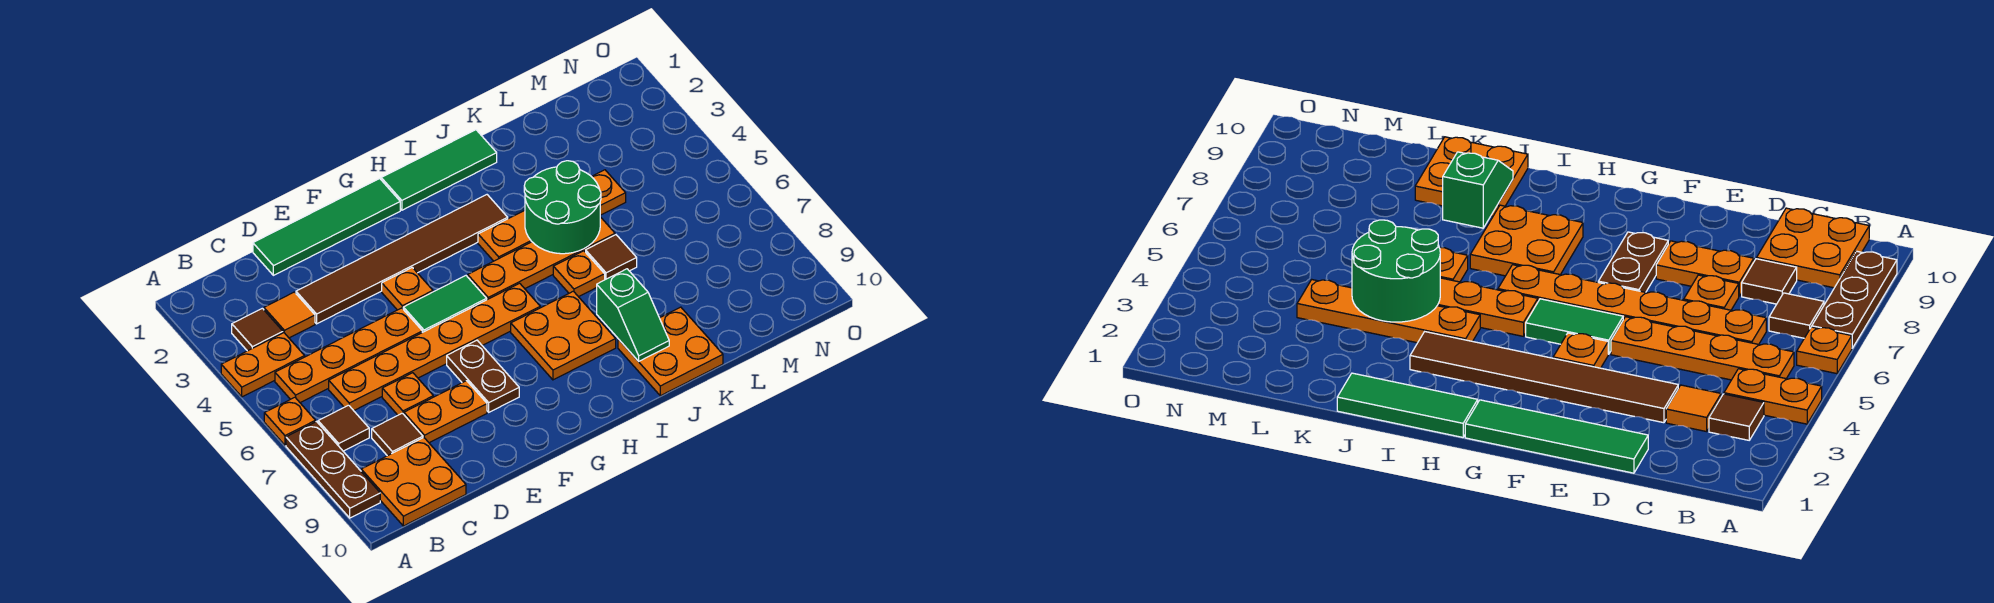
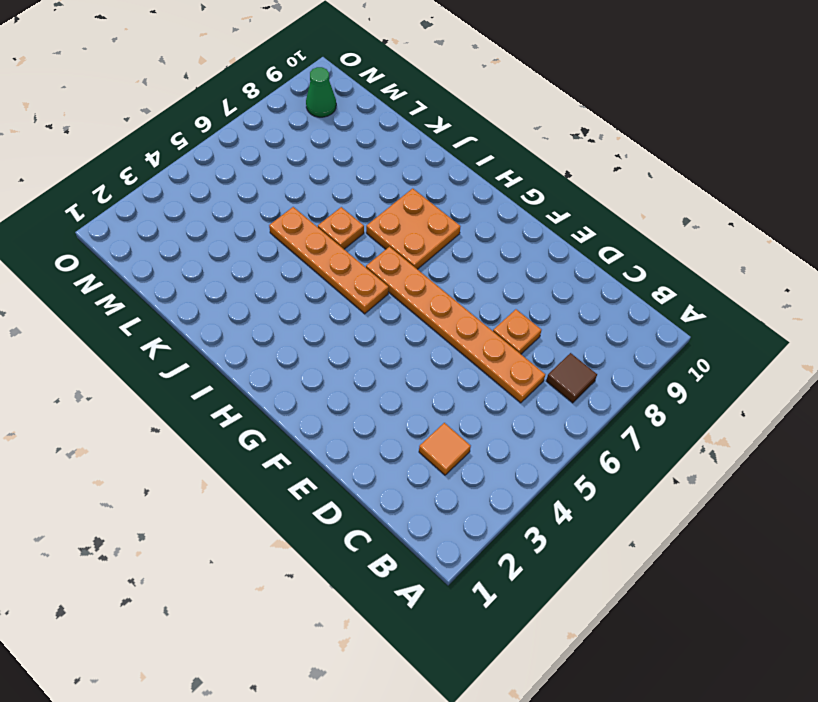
green 1x1 cone [306,67,336,117] -> none
none -> orange 1x2 plate [221,333,305,397]
none -> orange 1x1 plate [264,397,316,445]
none -> brown 1x3 plate [286,422,380,518]

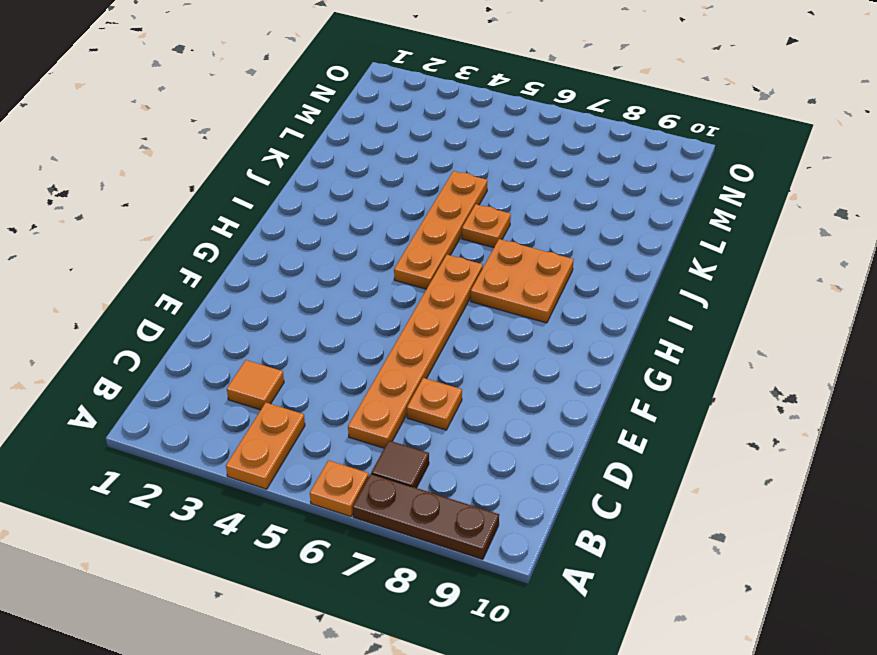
none -> brown 1x1 tile [232,308,283,351]
none -> orange 1x4 plate [275,308,422,403]
none -> orange 2x2 plate [361,438,466,526]

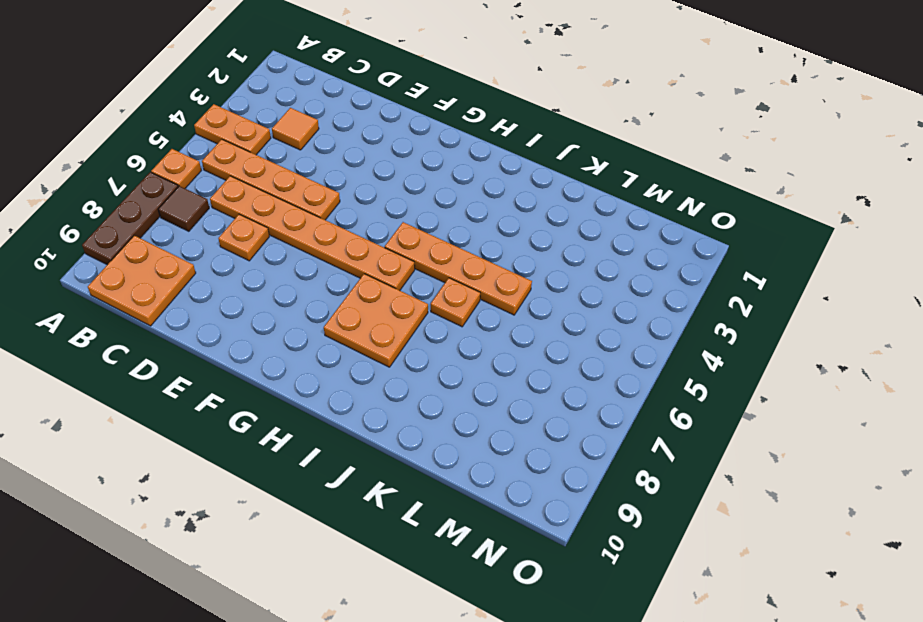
none -> brown 1x1 tile [232,308,283,351]
none -> brown 1x1 tile [372,413,423,456]
none -> green 1x4 tile [253,179,400,275]

